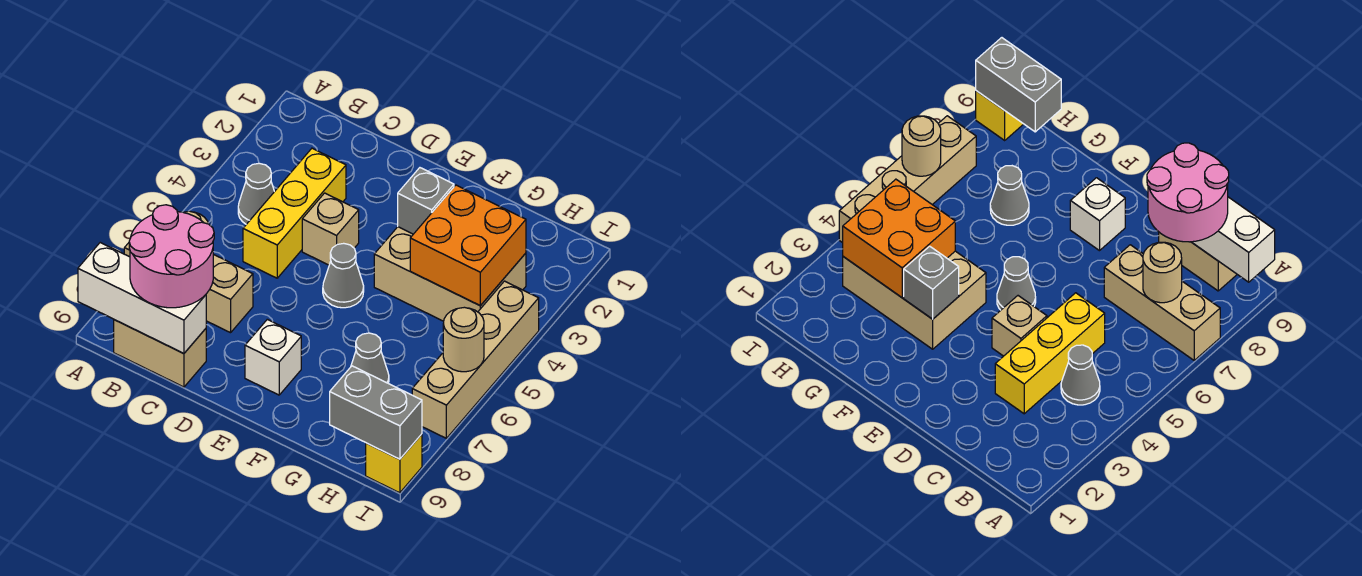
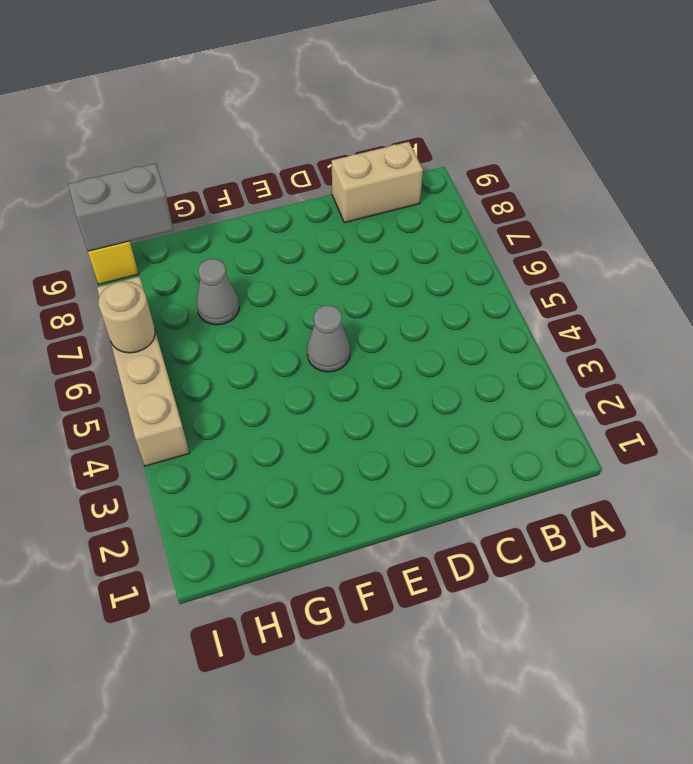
none -> tan 1x3 brick [124,243,253,333]
none -> grey 1x1 cone [238,163,274,224]
none -> yellow 1x3 brick [243,148,346,278]

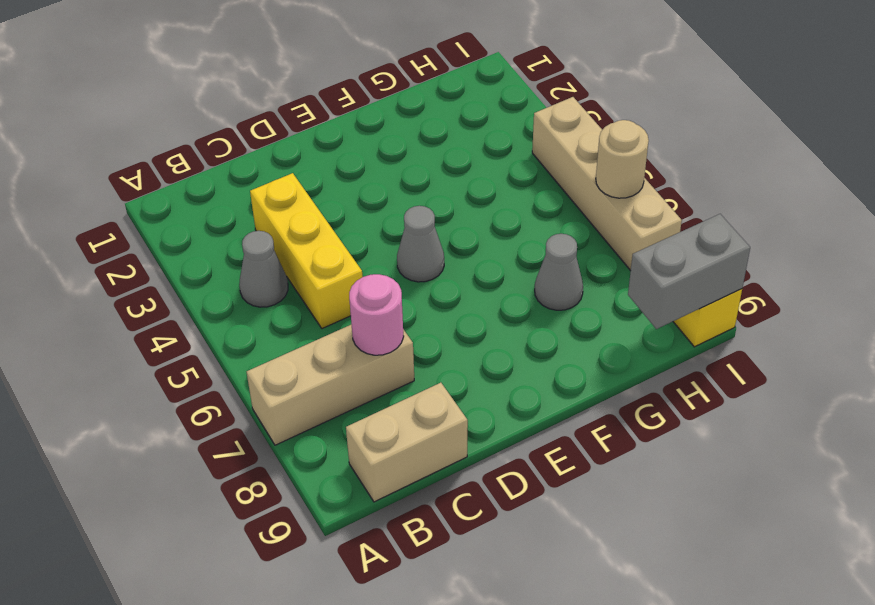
pink 1x1 round brick [349,274,404,355] -> none
none -> tan 1x1 brick [302,193,359,265]
none -> white 1x1 brick [245,319,301,395]
none -> tan 2x3 brick [374,227,526,321]

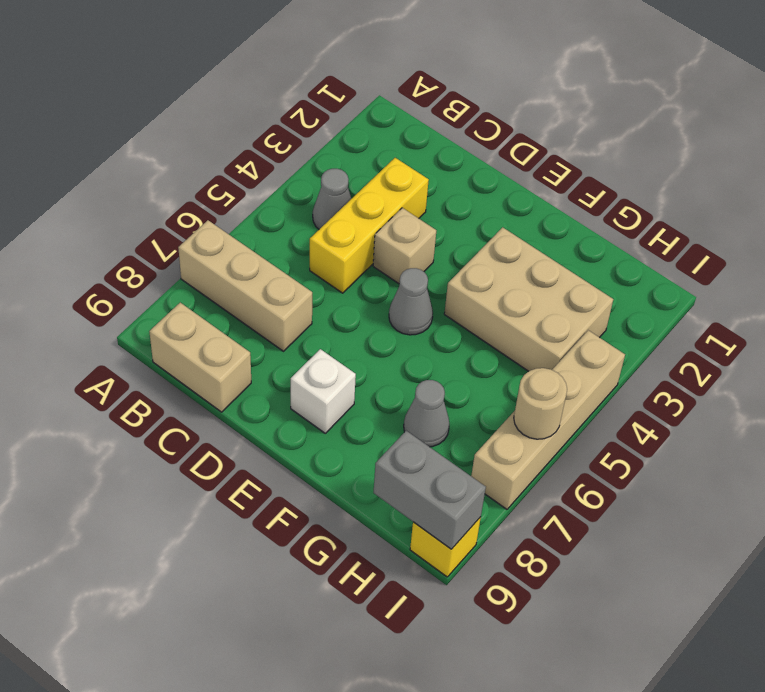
none -> white 1x3 brick [78,243,206,353]
none -> tan 1x1 round brick [1143,242,1182,303]
none -> grey 1x1 brick [398,168,454,234]

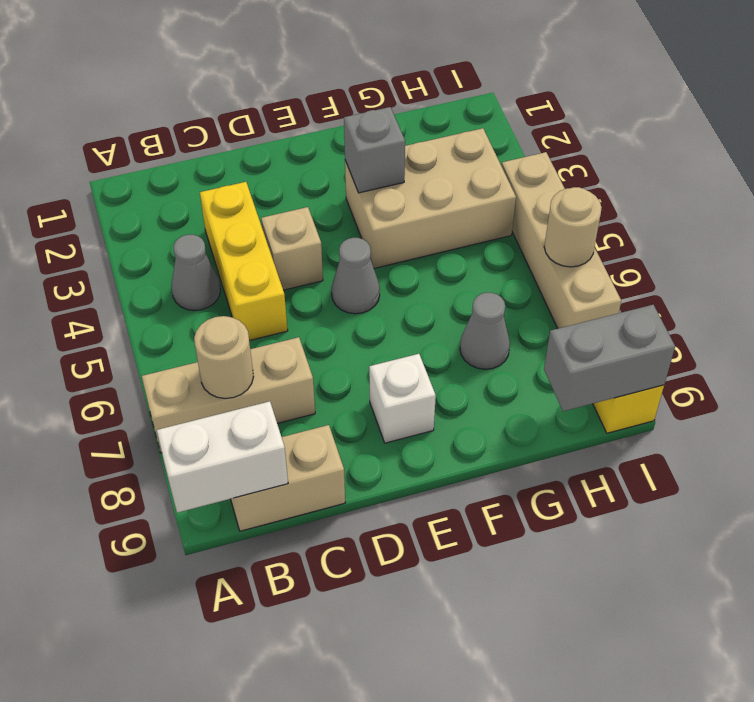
white 1x2 brick [157,401,288,513] -> white 1x3 brick [78,243,206,353]
none -> orange 2x2 brick [410,185,526,306]
none -> pink 2x2 round brick [129,205,214,308]

